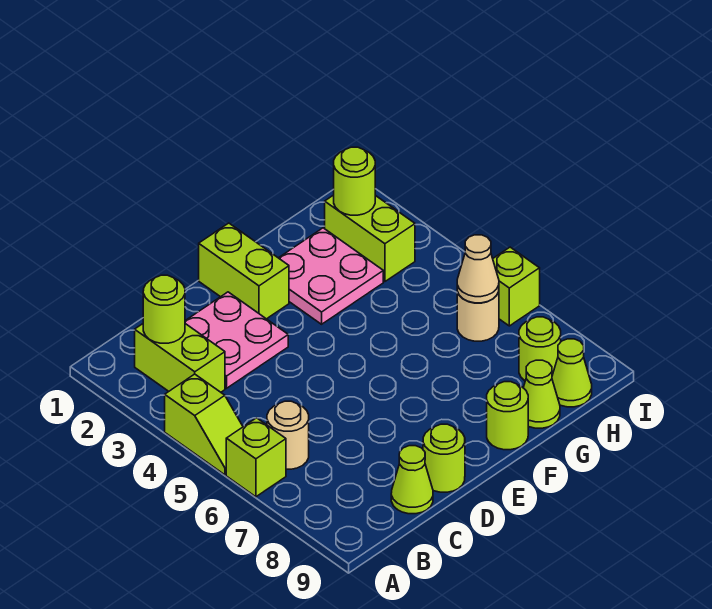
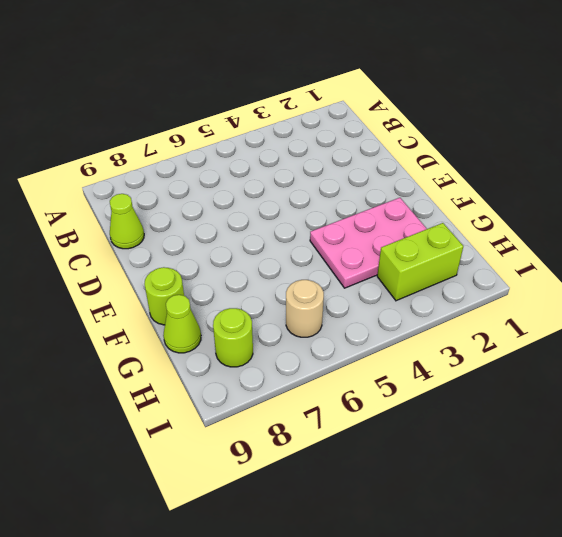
pink 2x3 plate [310,198,427,288] -> pink 2x2 plate [279,228,383,324]
none -> lime 1x2 slope [165,374,243,475]
none -> lime 1x1 brick [226,418,286,497]
none -> lime 1x2 brick [135,324,225,392]

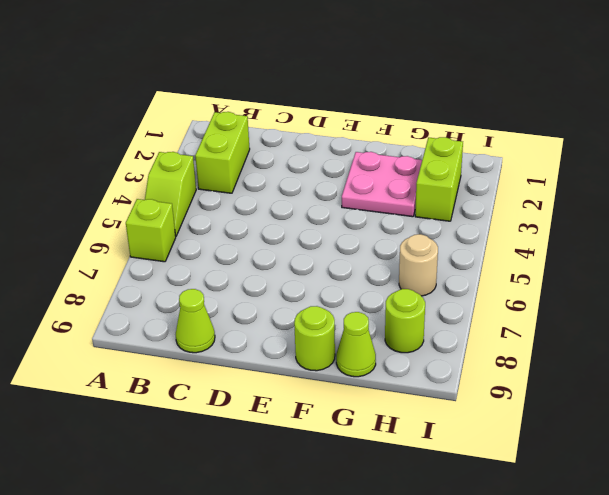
none -> tan 1x1 round brick [267,401,309,469]
none -> pink 2x2 plate [185,292,288,388]
none -> lime 1x1 round brick [423,424,465,492]

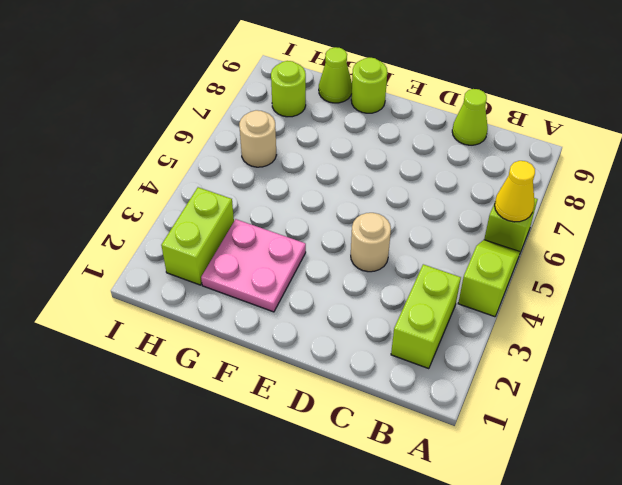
yellow 1x1 cone [495,161,535,222] -> none
tan 1x1 round brick [351,213,391,272] -> tan 1x1 round brick moved to [267,401,309,469]
none -> pink 2x2 plate [185,292,288,388]
none -> lime 1x1 round brick [423,424,465,492]
none -> lime 1x2 brick [199,223,289,319]

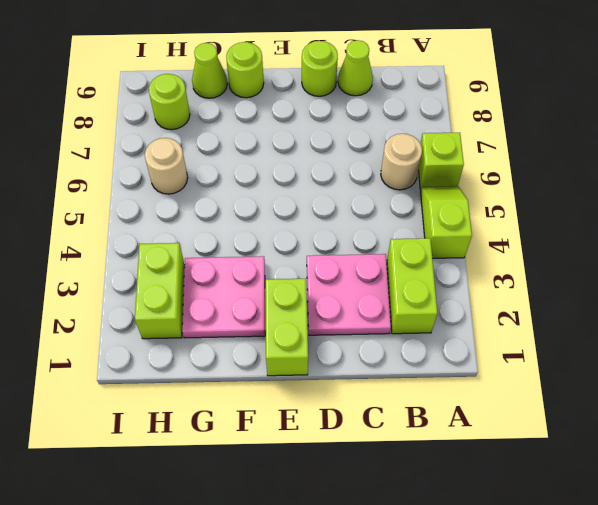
none -> lime 1x1 cone [552,339,592,407]
none -> lime 1x1 brick [493,247,540,326]
none -> lime 1x1 round brick [143,275,185,343]

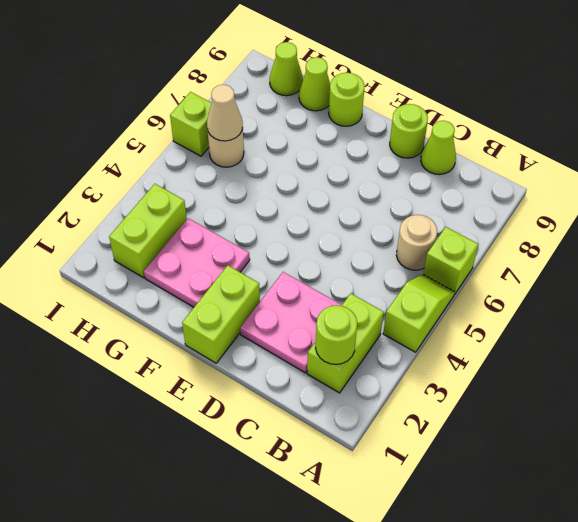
none -> lime 1x1 round brick [519,317,561,381]
none -> lime 1x1 round brick [334,147,375,215]

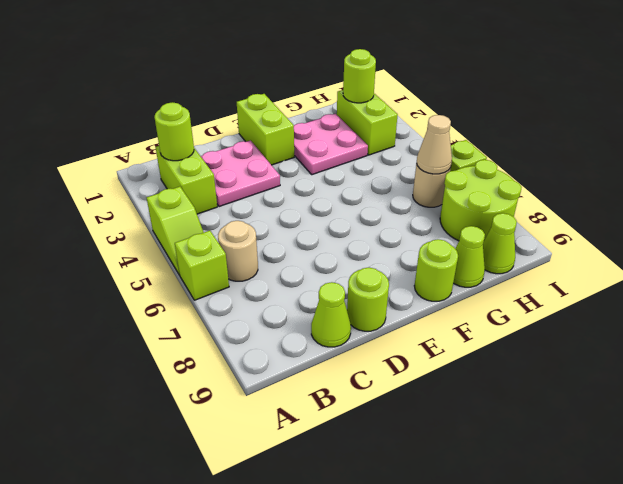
lime 2x2 round brick [440,160,522,241] -> lime 1x1 round brick [519,317,561,381]

